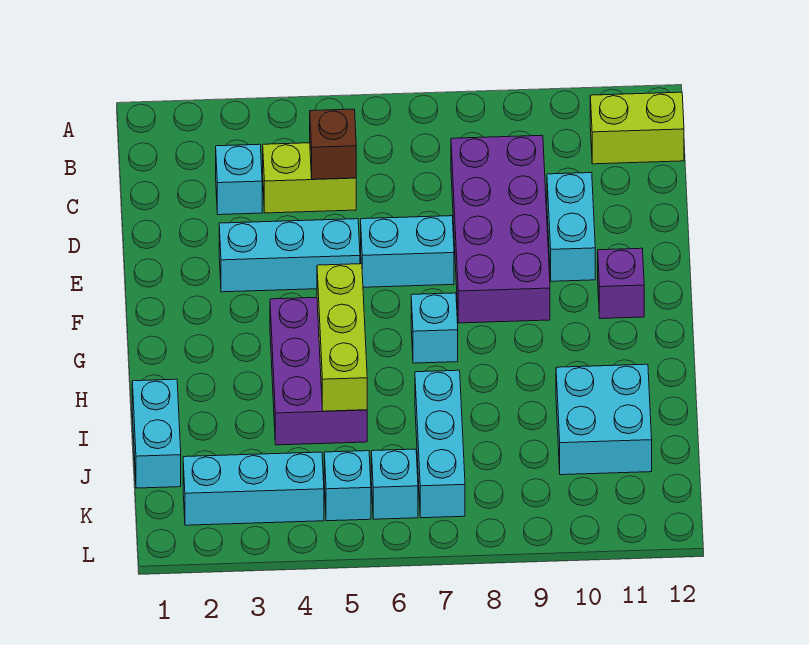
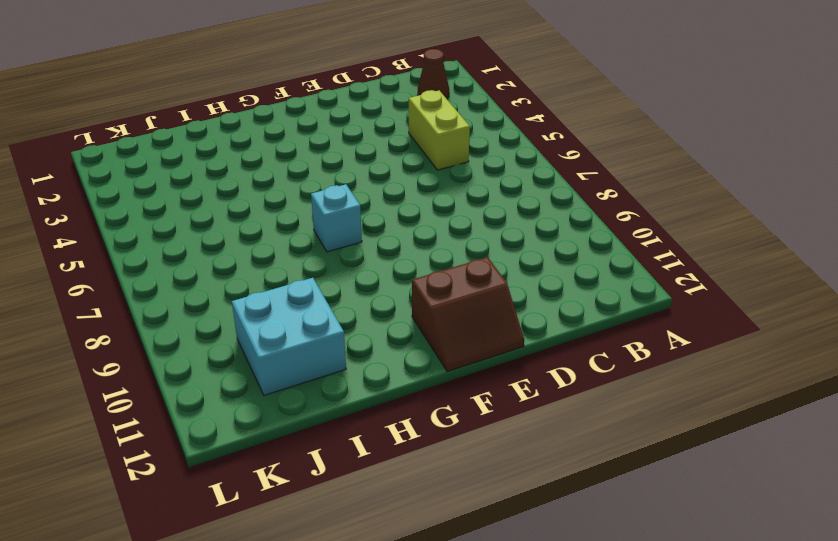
brown 1x1 cone [418,49,449,99] -> none
brown 2x2 slope [412,257,524,372] -> purple 1x1 brick [598,248,644,319]
none -> lime 1x2 brick [590,92,684,164]
none -> cyan 1x1 brick [216,144,262,215]
none -> purple 2x4 brick [451,135,550,323]

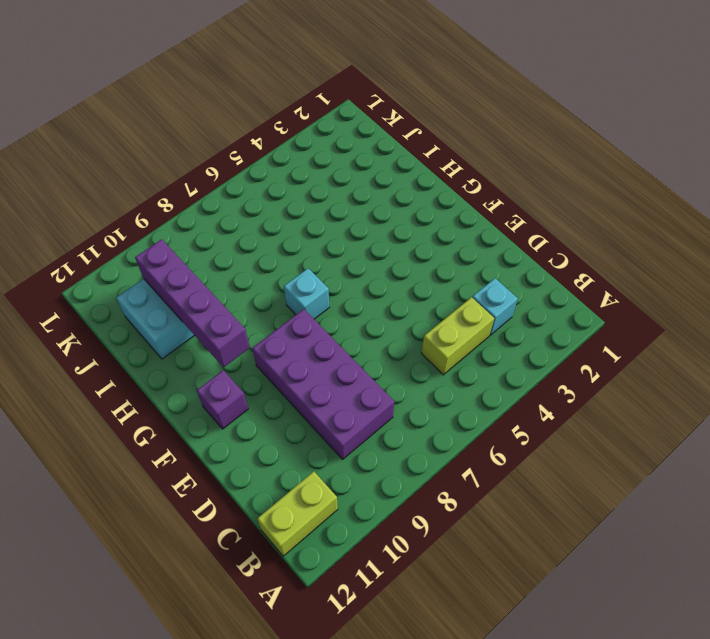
purple 1x4 brick [135,239,250,367] -> none
none -> cyan 1x2 brick [547,173,595,281]
none -> cyan 1x3 brick [219,219,360,292]
none -> cyan 1x2 brick [361,216,454,287]

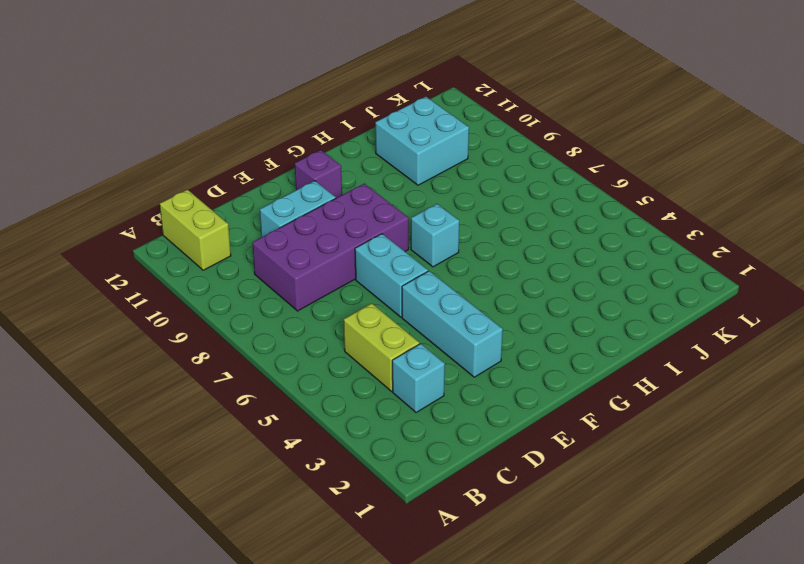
none -> purple 2x3 brick [270,297,367,445]
none -> cyan 1x2 brick [132,379,181,488]
none -> cyan 1x3 brick [415,370,465,518]

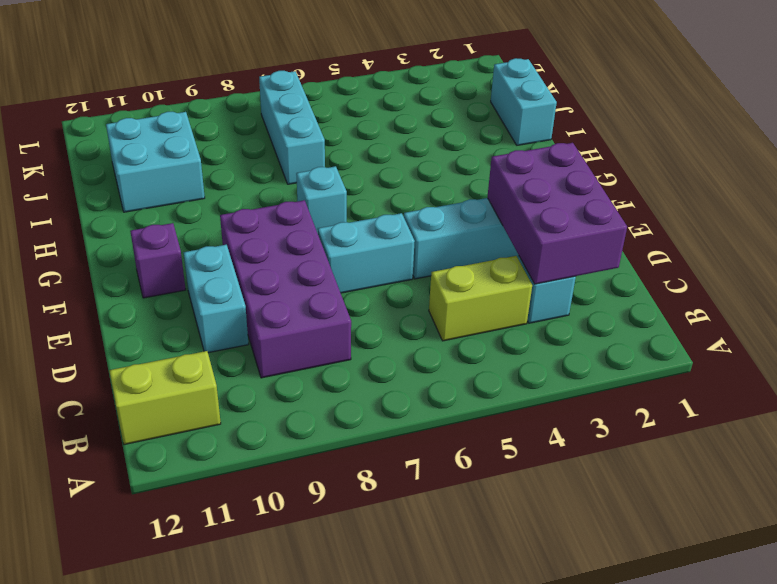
purple 2x3 brick [487,143,627,284] -> purple 2x3 brick moved to [270,297,367,445]
none -> cyan 1x3 brick [183,452,324,525]
none -> cyan 1x1 brick [324,451,371,521]
none -> cyan 1x1 brick [371,449,418,519]

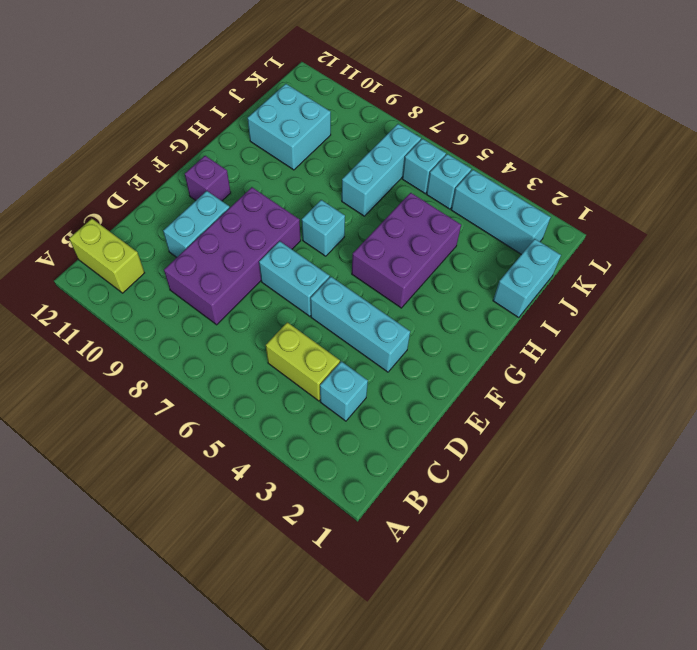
none -> brown 1x1 brick [310,109,356,179]
none -> lime 1x3 brick [317,264,367,411]

